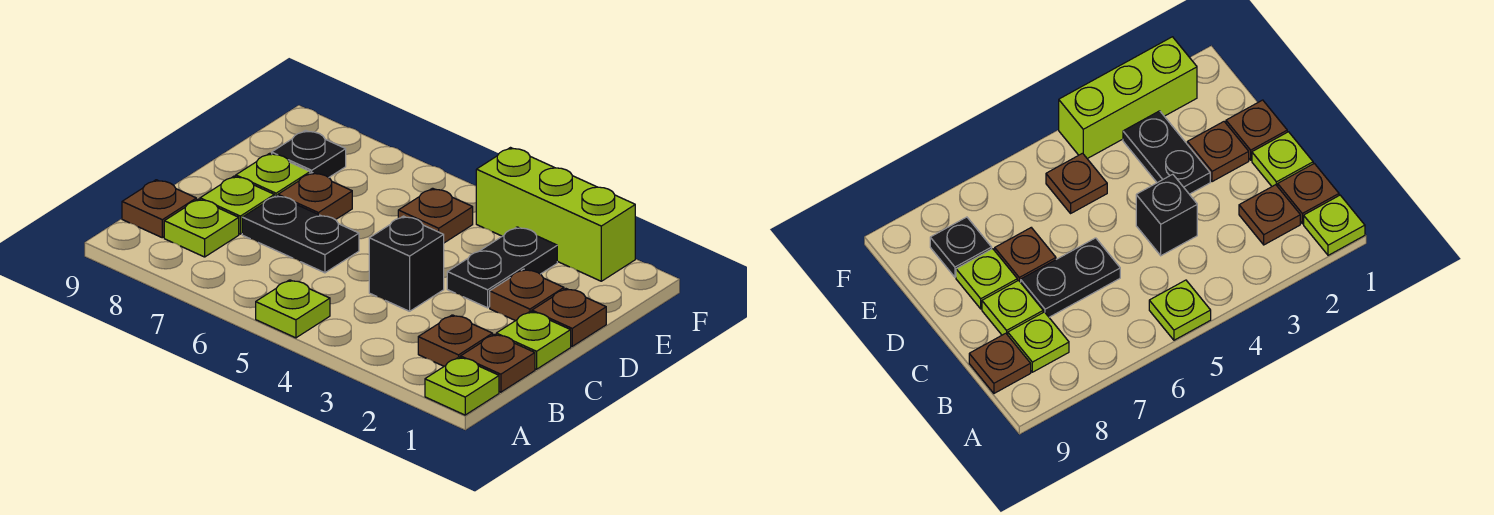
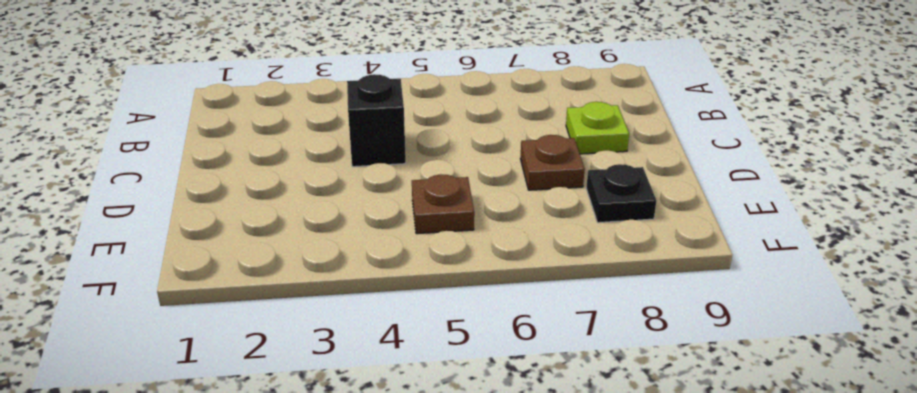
none -> lime 1x1 plate [425,357,499,415]
none -> lime 1x1 plate [256,280,330,338]
none -> brown 1x1 plate [461,334,535,392]

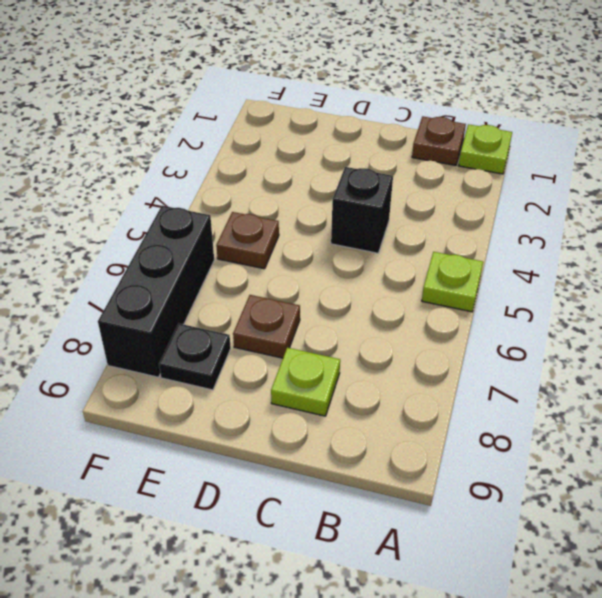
black 1x3 brick [98,206,214,377] -> none
none -> brown 1x1 plate [418,315,493,366]
none -> lime 1x1 plate [164,199,239,257]
none -> brown 1x1 plate [122,180,196,238]

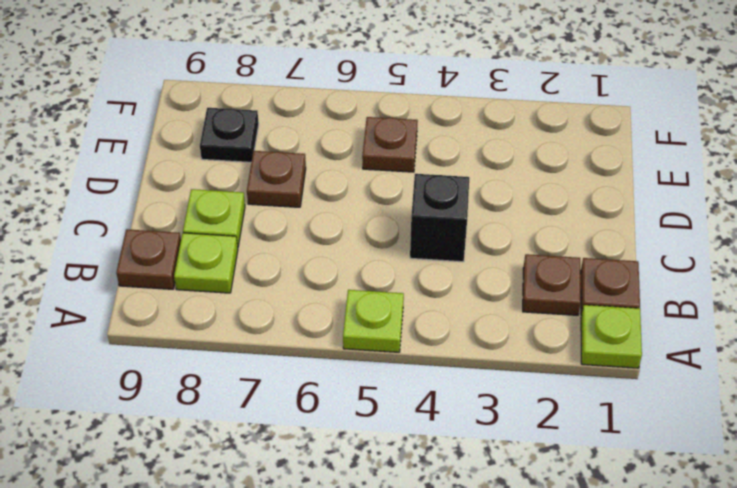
none -> lime 1x1 plate [496,311,571,369]
none -> black 1x2 plate [242,196,359,273]
none -> brown 1x1 plate [532,289,606,346]

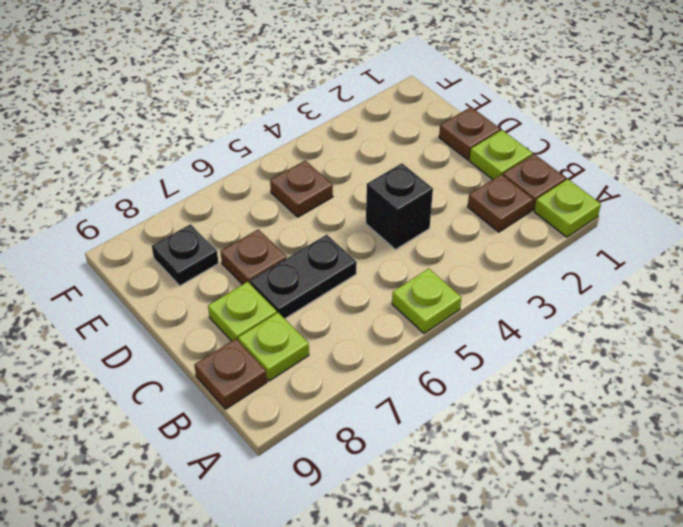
none -> brown 1x1 plate [490,269,564,321]
none -> black 1x2 plate [447,227,557,308]
none -> lime 1x1 plate [236,153,310,196]

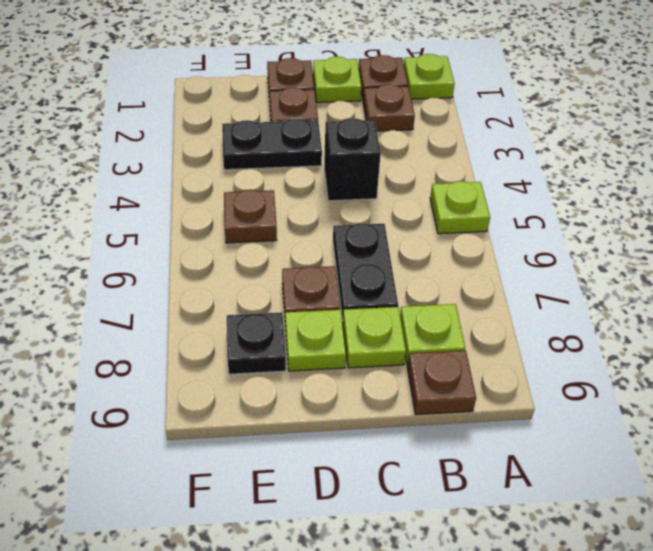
none -> lime 1x3 brick [476,148,635,281]

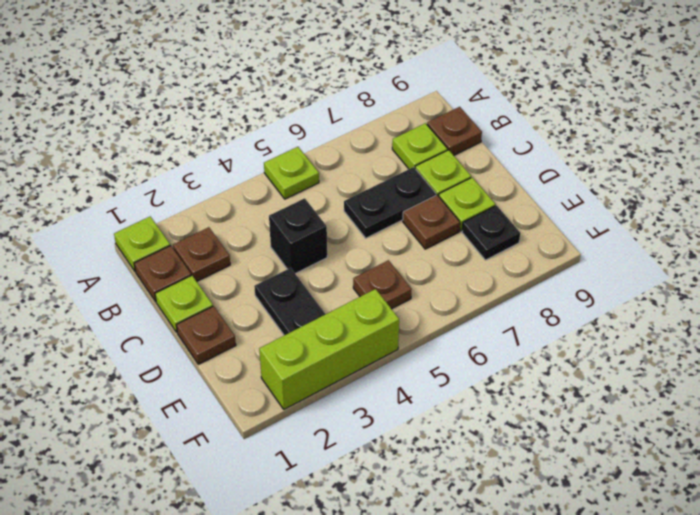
none -> brown 1x1 plate [490,269,564,321]

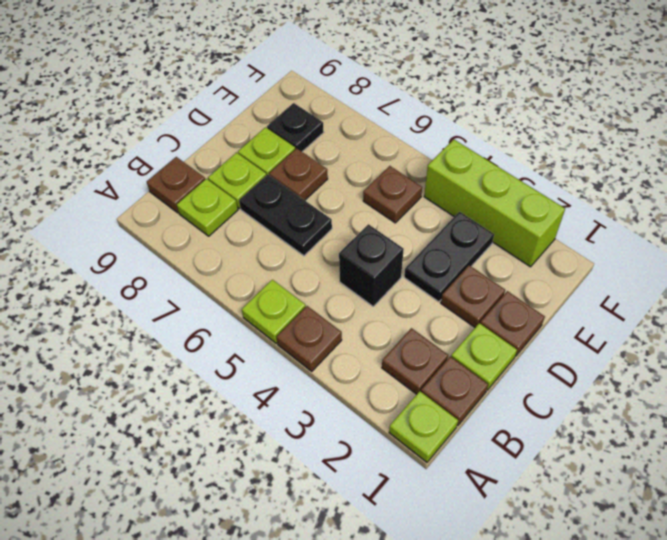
brown 1x1 plate [277,306,342,371] -> none

